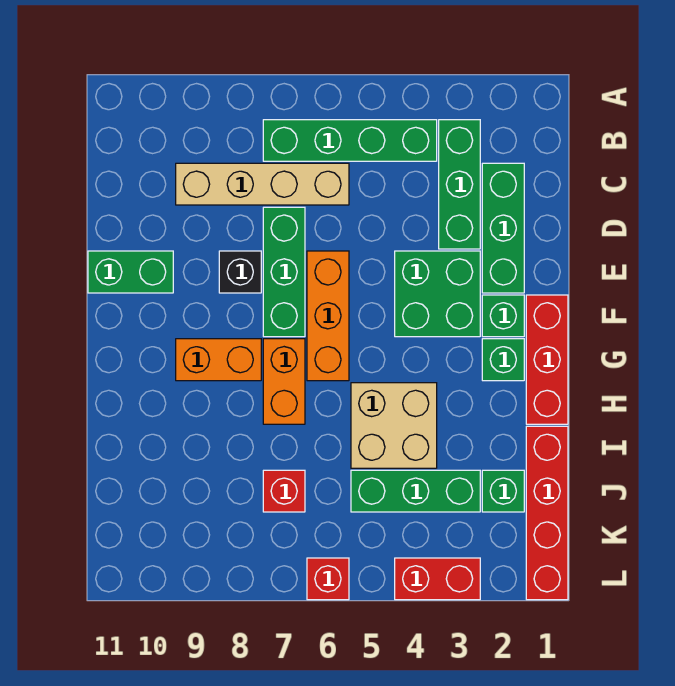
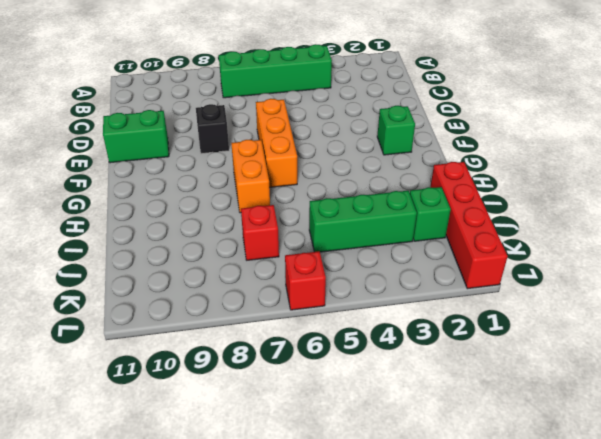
none -> green 1x3 brick [439,120,480,249]
none -> green 1x3 brick [482,163,524,293]
none -> tan 1x4 brick [176,163,349,205]

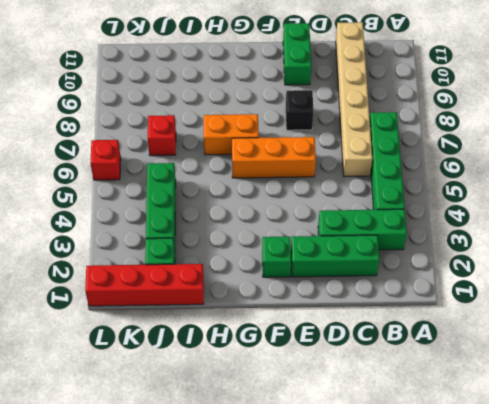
tan 1x6 brick [336,22,372,176] -> tan 1x4 brick [176,163,349,205]
none -> green 1x3 brick [263,207,305,337]
none -> green 2x2 brick [395,251,480,337]
none -> red 1x3 brick [526,295,568,424]

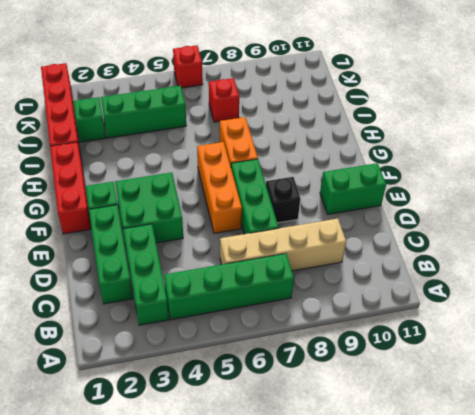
none -> green 1x1 brick [482,339,524,381]
none -> orange 1x2 brick [176,339,261,381]
none -> tan 2x2 brick [351,383,437,468]

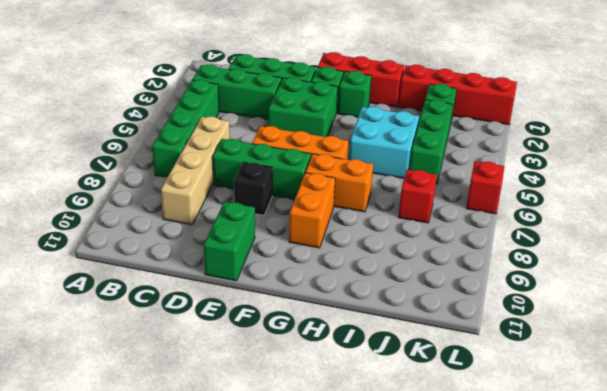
cyan 2x2 brick [349,107,419,178] -> tan 2x2 brick [351,383,437,468]
none -> red 1x2 brick [395,558,480,600]

